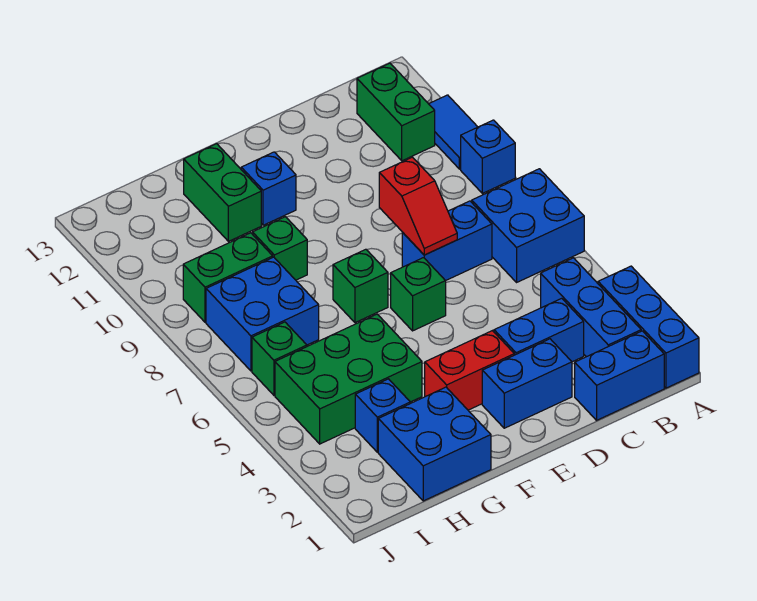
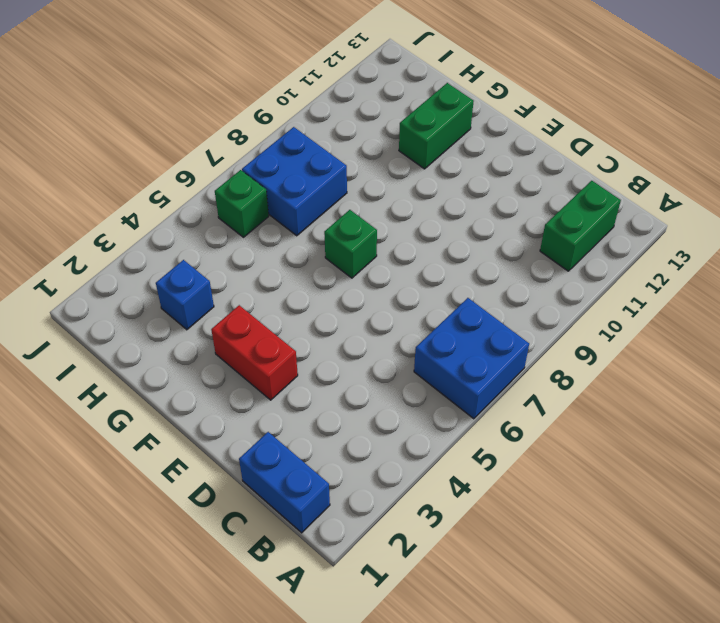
none -> blue 1x3 brick [598,266,699,388]
none -> blue 1x1 brick [461,120,515,193]
none -> blue 1x2 tile [429,95,477,169]

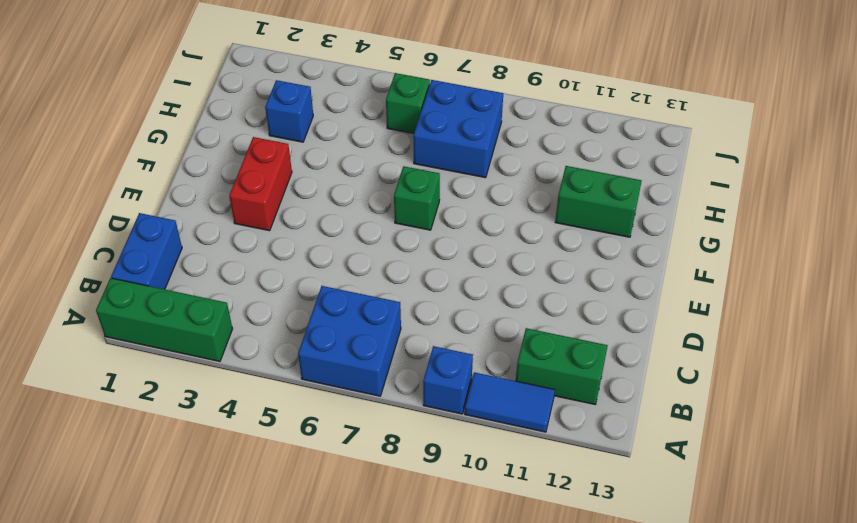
green 1x3 brick [96,278,232,361] -> blue 1x3 brick [598,266,699,388]
none -> blue 1x3 brick [541,258,641,357]
none -> blue 1x2 brick [494,298,584,362]
none -> blue 1x2 brick [402,201,492,281]

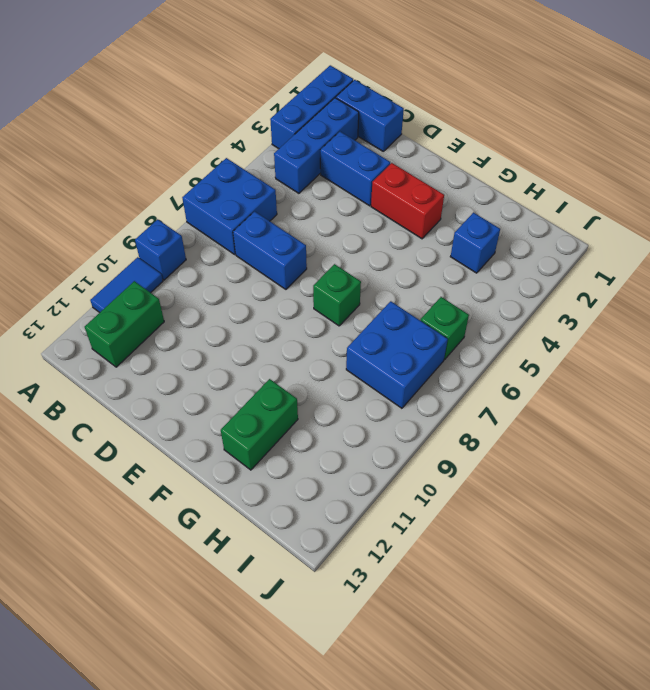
none -> blue 1x2 brick [482,339,572,428]
none -> green 1x1 brick [391,258,446,331]
none -> blue 1x1 brick [241,152,296,225]

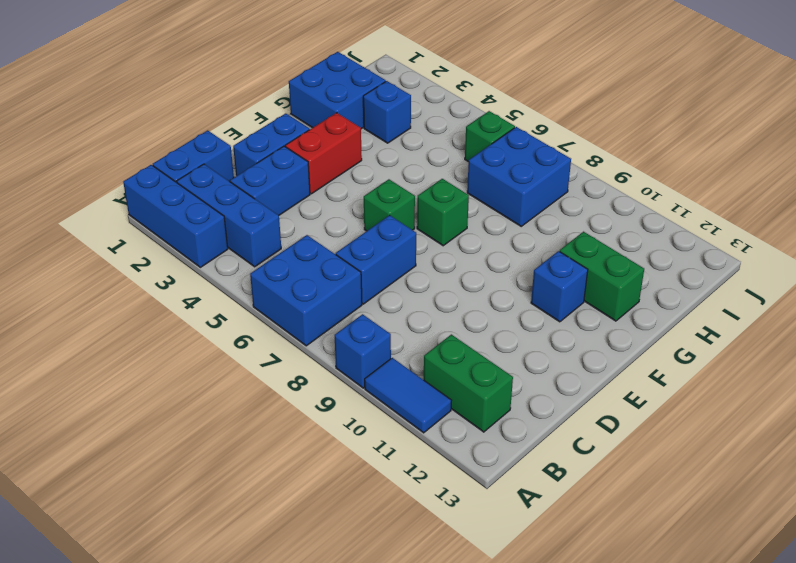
none -> green 2x3 brick [275,314,422,444]
none -> green 1x1 brick [253,217,307,280]
none -> green 1x2 brick [183,233,273,322]

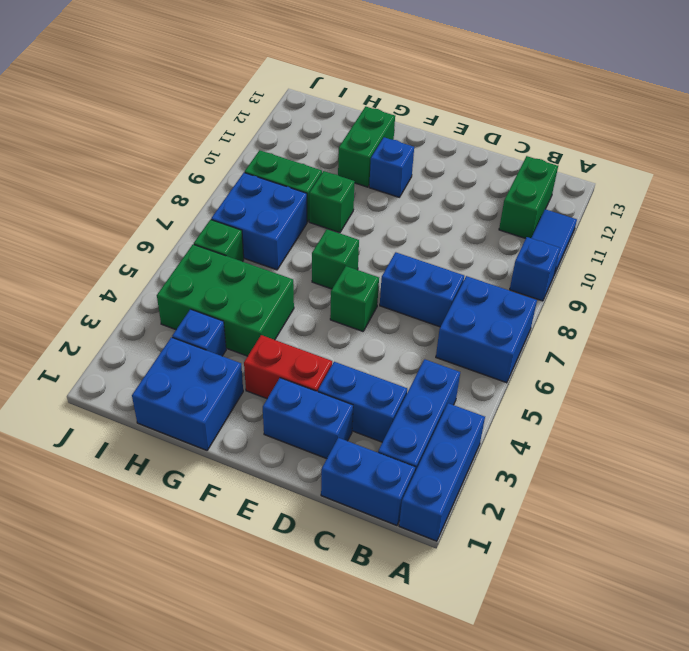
none -> red 1x2 slope [379,157,457,255]

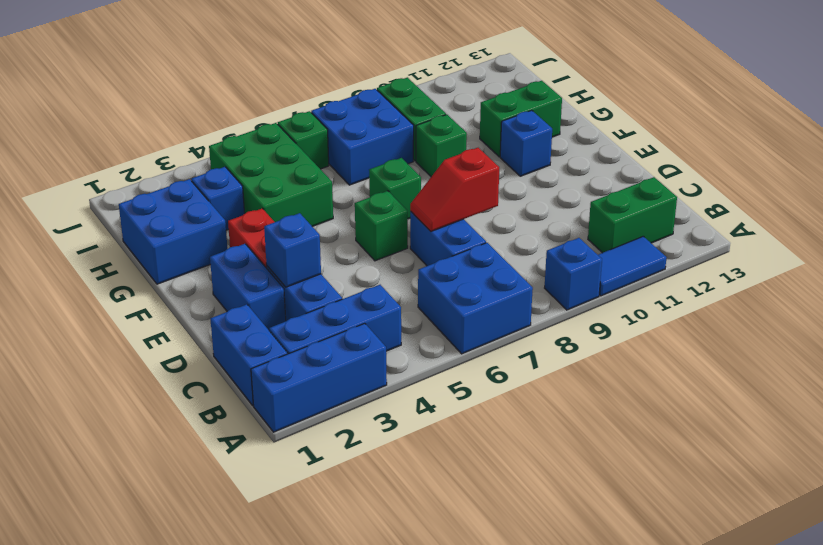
blue 1x1 brick [264,213,321,287] -> none

